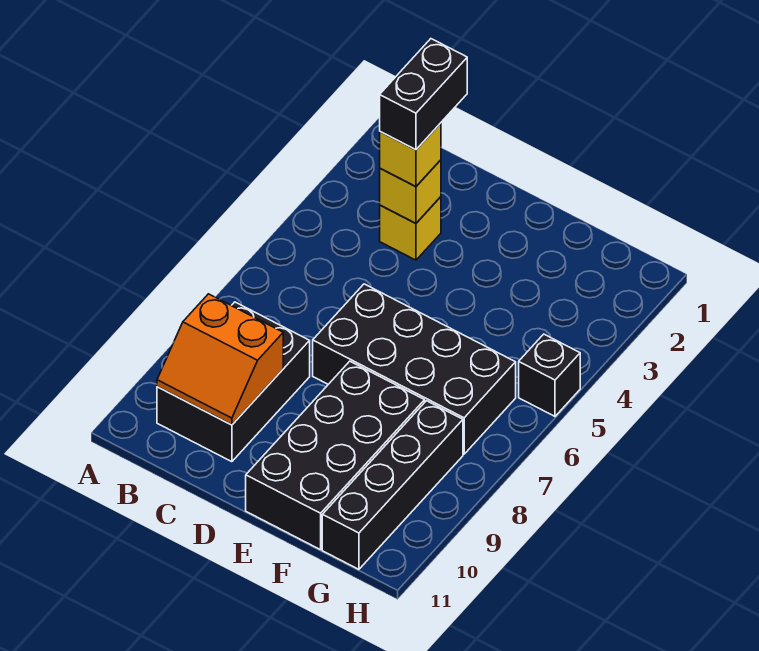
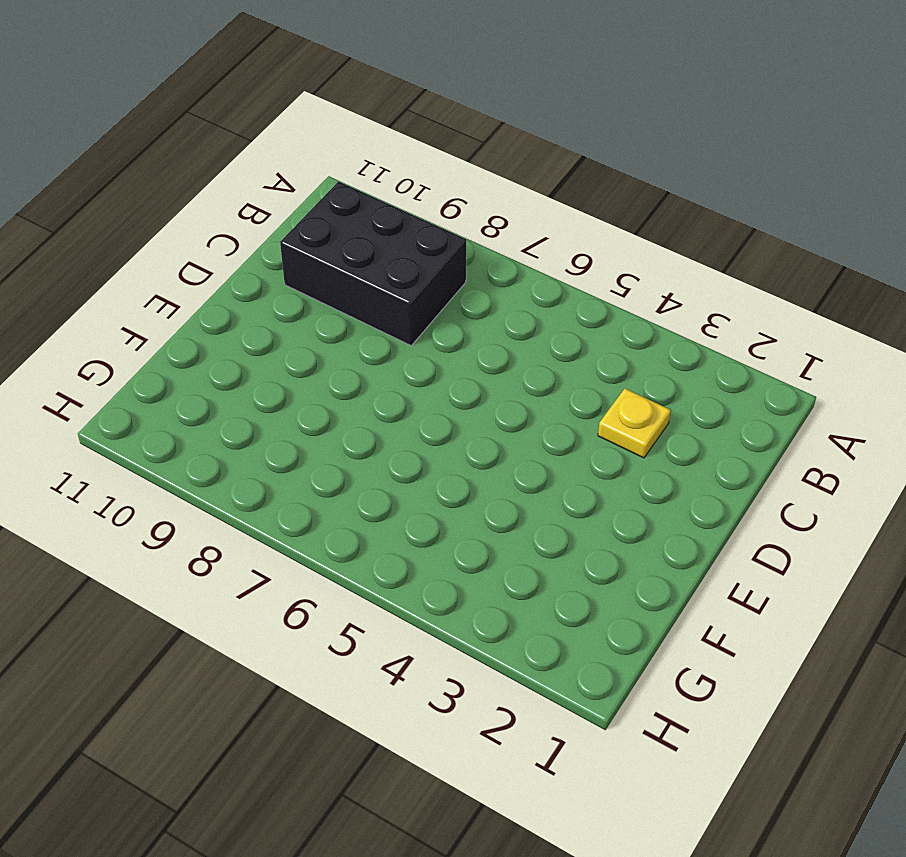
yellow 1x1 plate [598,389,671,458] -> yellow 1x1 brick [380,197,441,260]
none -> black 2x4 brick [313,284,516,454]
none -> black 2x4 brick [246,361,425,550]

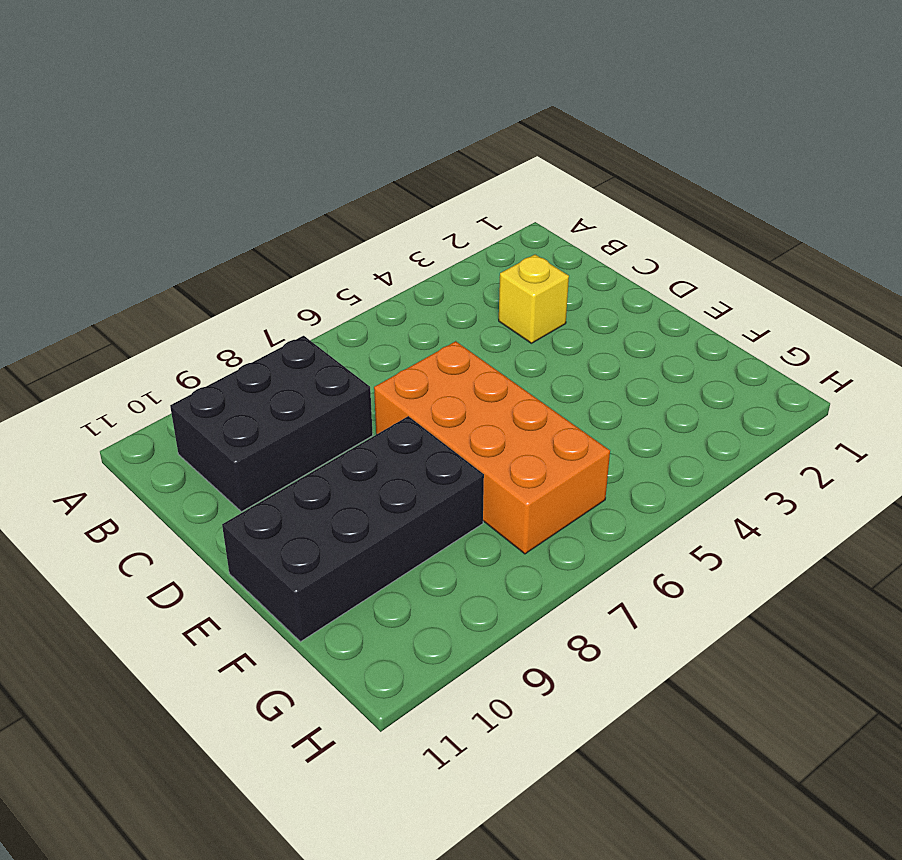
orange 2x4 brick [374,341,610,554] -> black 2x4 brick [313,284,516,454]
none -> black 1x4 brick [322,401,463,569]
none -> black 1x1 brick [519,334,580,416]

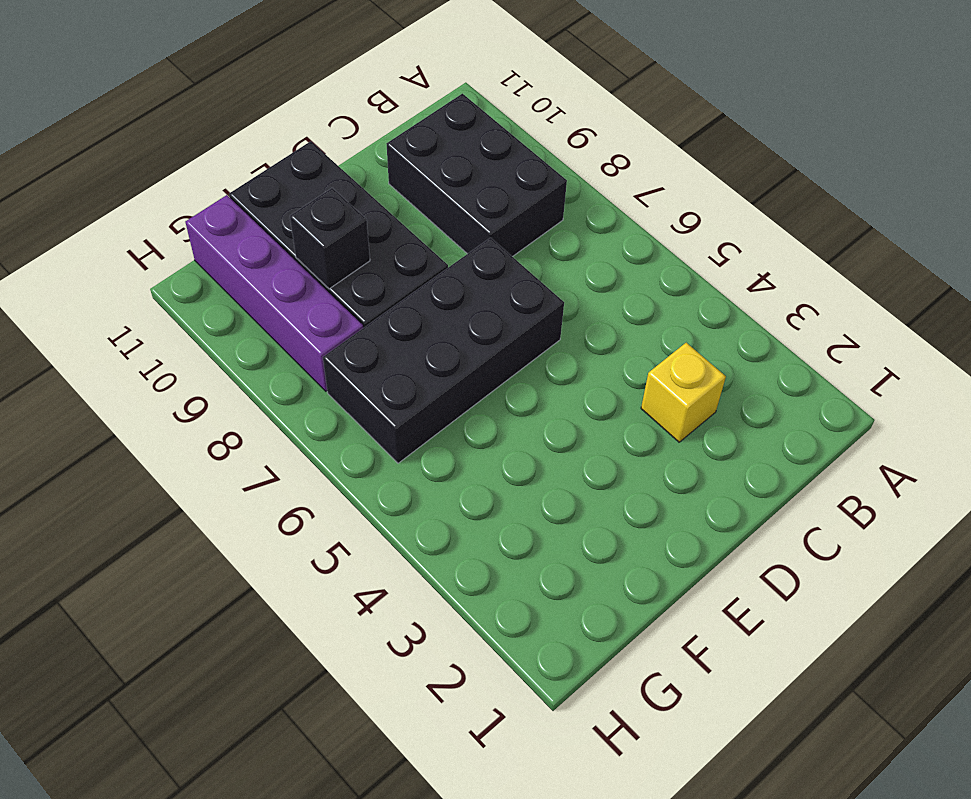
black 1x1 brick [290,188,370,289] -> black 1x1 brick moved to [519,334,580,416]
purple 1x4 brick [185,195,363,391] -> black 1x4 brick [322,401,463,569]
none -> orange 2x2 slope [157,294,283,425]
none -> yellow 1x1 brick [380,160,441,223]

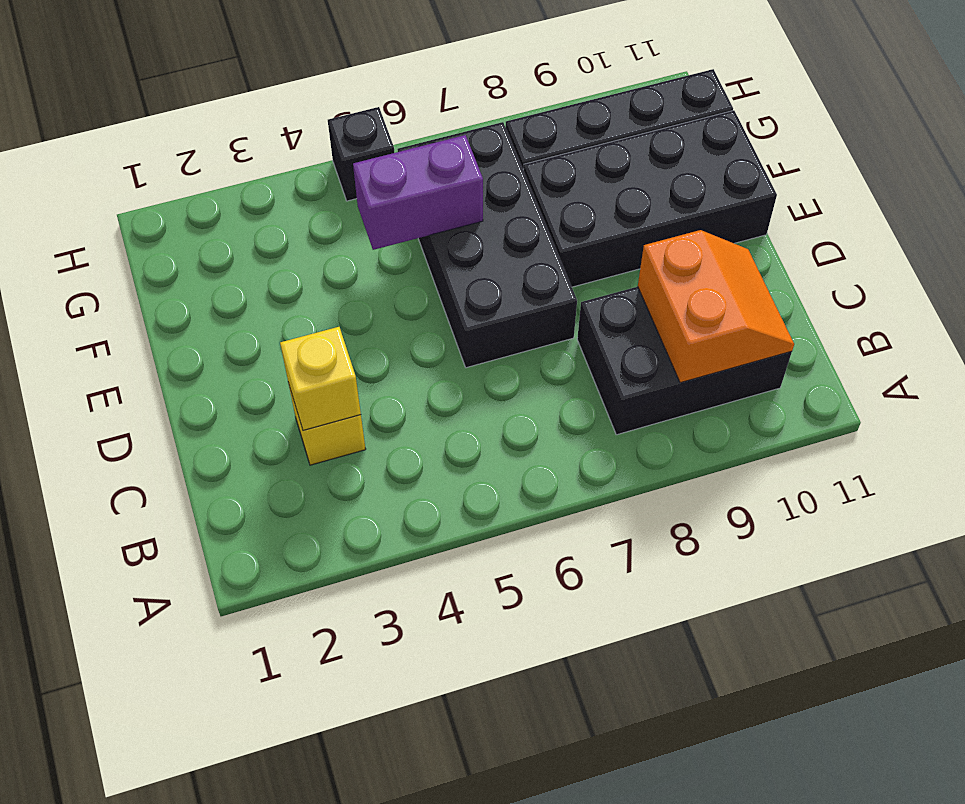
purple 1x2 brick [353,135,483,250] -> none
none -> yellow 1x1 brick [380,123,441,187]
none -> black 1x2 brick [380,39,467,150]

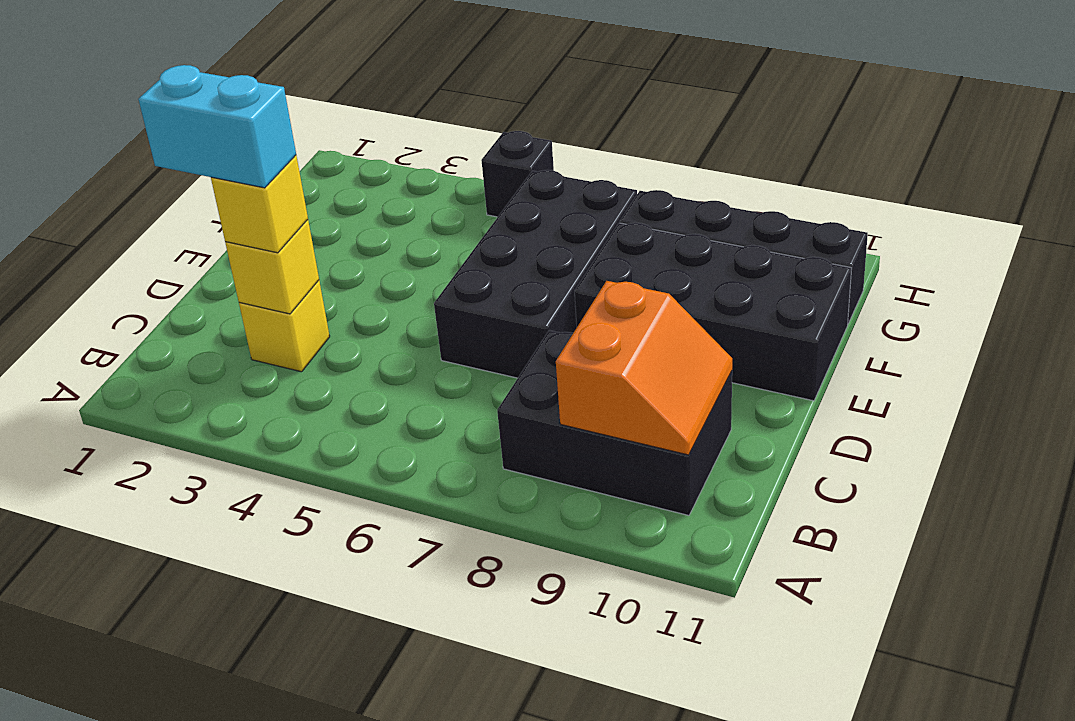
cyan 1x2 brick [138,65,296,188] -> black 1x2 brick [380,39,467,150]

